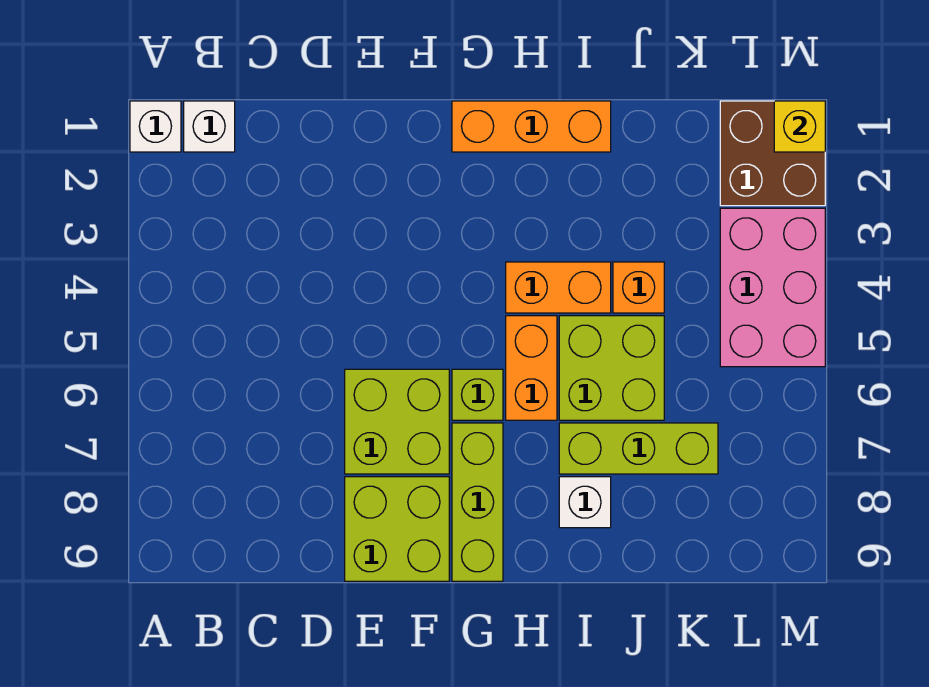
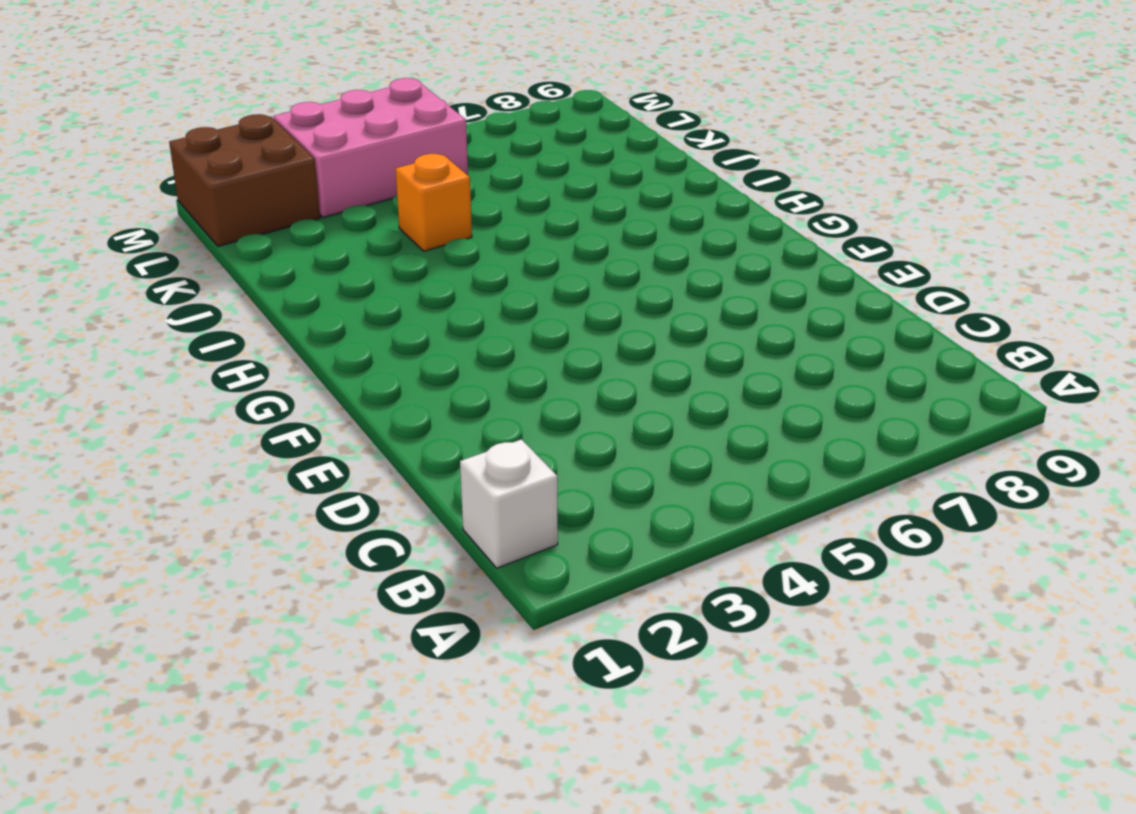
none -> white 1x1 brick [130,101,181,152]
none -> lime 2x2 brick [345,369,449,474]
none -> lime 2x2 brick [345,477,449,581]

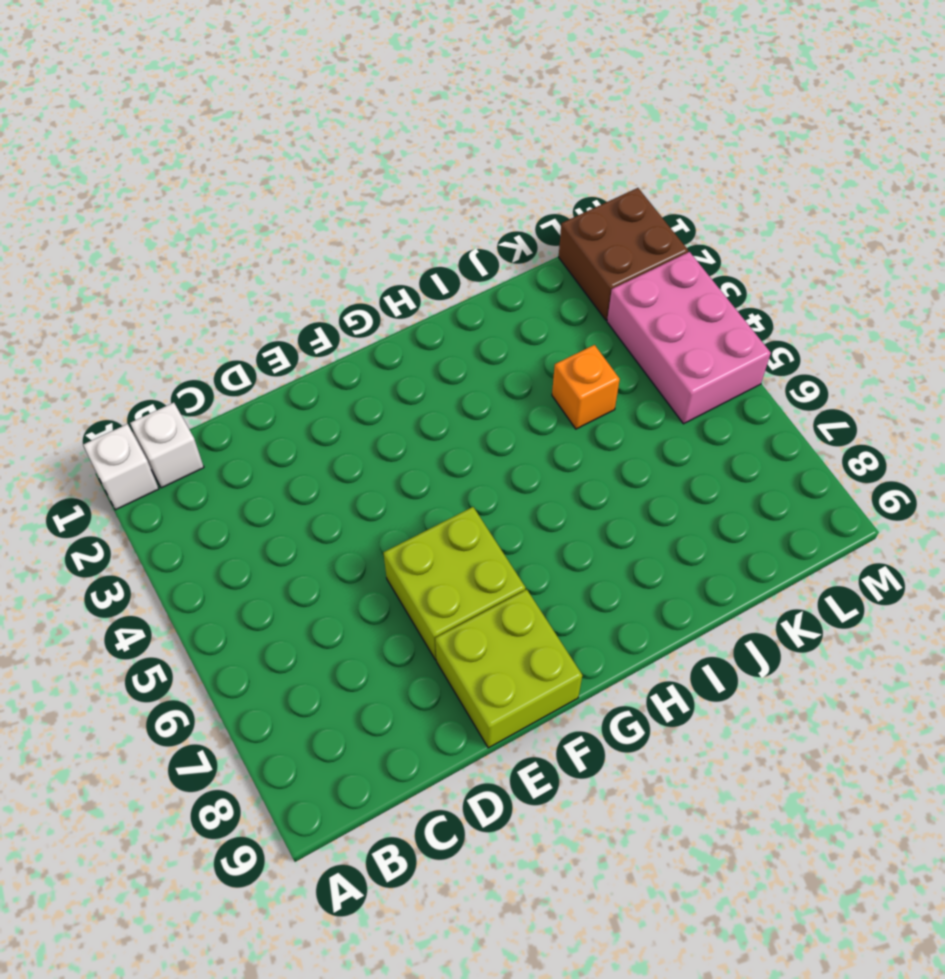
none -> orange 1x3 brick [452,101,611,152]
none -> lime 1x1 brick [452,369,503,420]
none -> lime 1x3 brick [452,423,503,581]

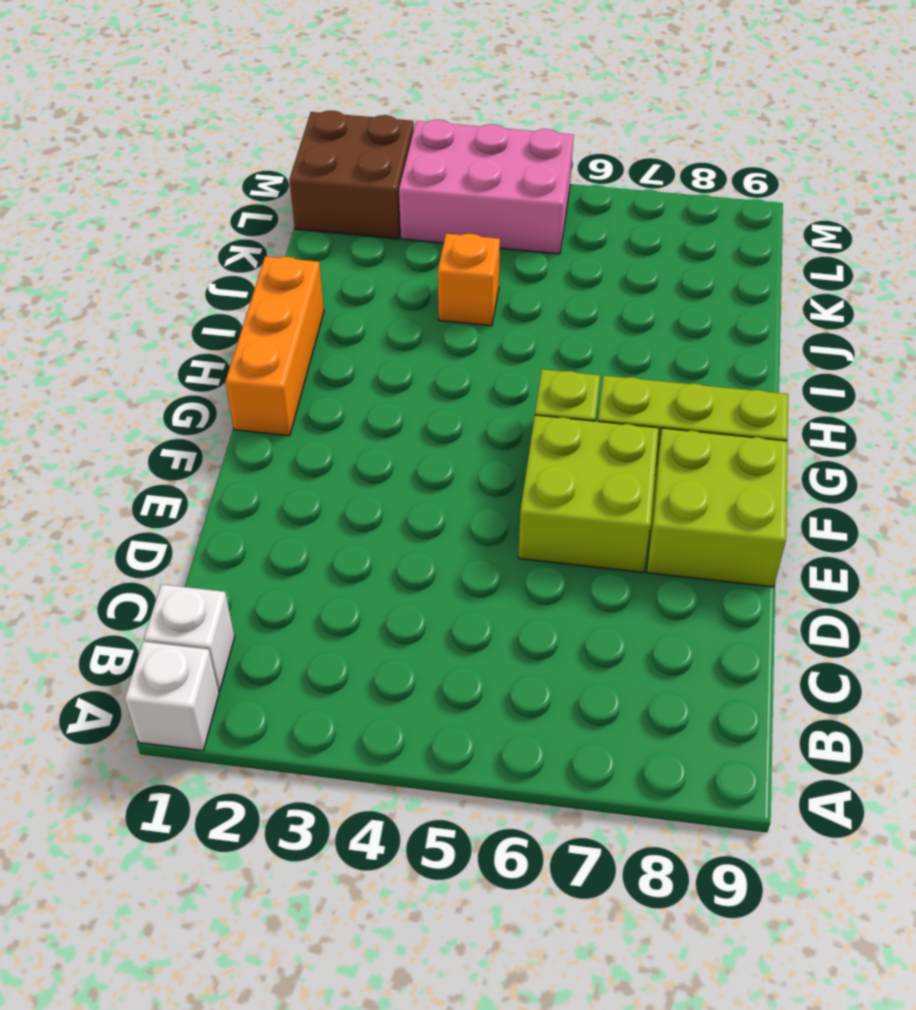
none -> orange 1x2 brick [506,262,611,313]
none -> orange 1x2 brick [506,316,557,420]
none -> lime 2x2 brick [559,316,664,420]

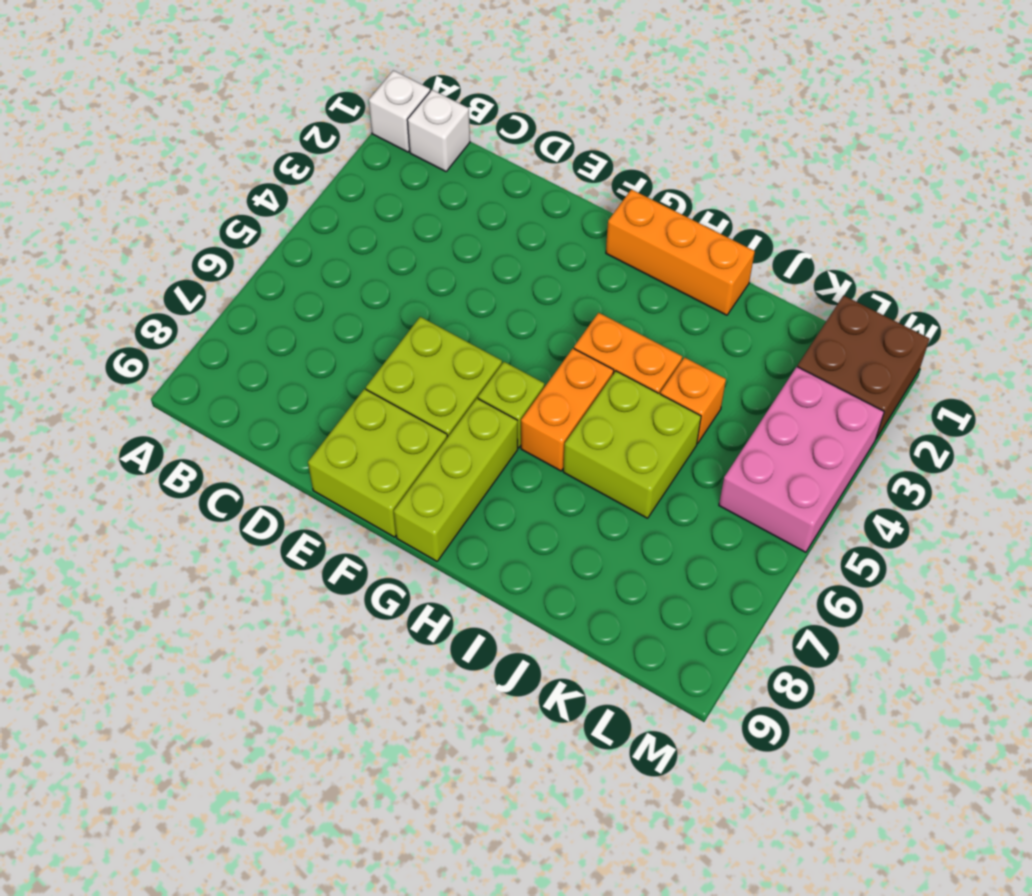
none -> lime 1x3 brick [559,423,718,474]
none -> white 1x1 brick [559,477,611,528]
none -> yellow 1x1 brick [774,101,825,152]

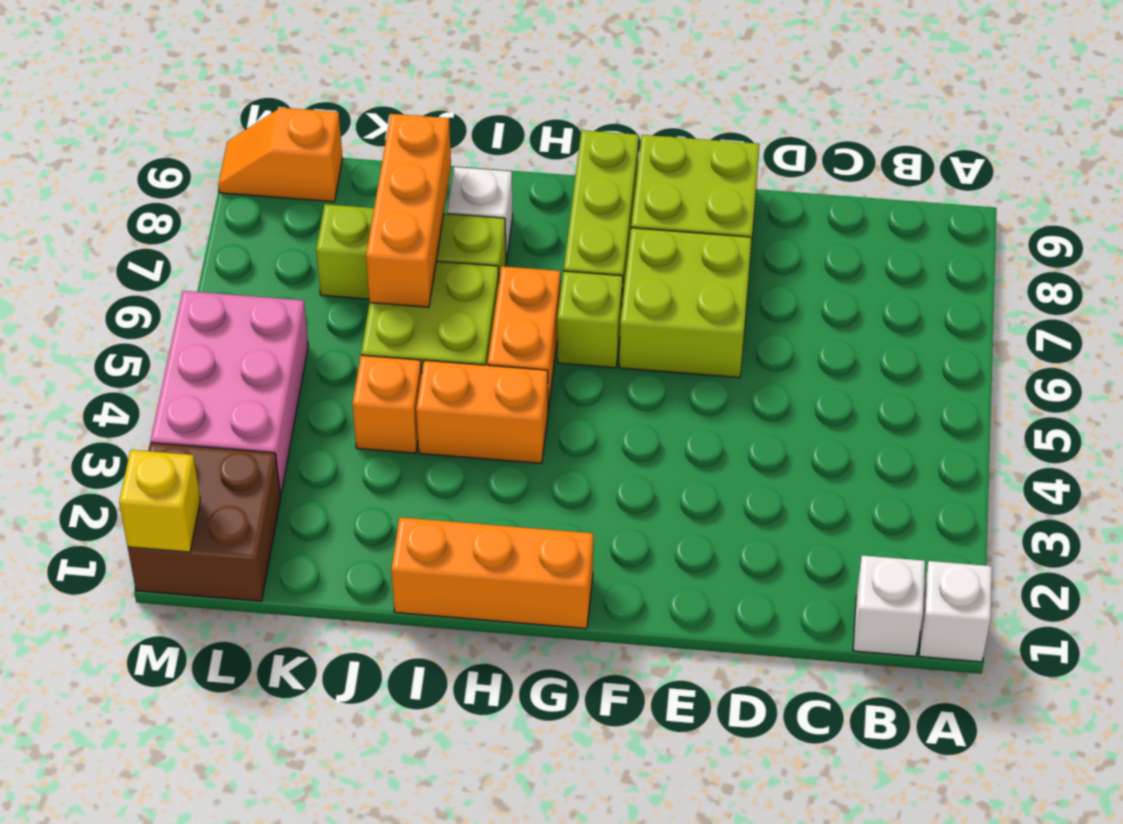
orange 1x3 brick [366,114,451,307] -> none
orange 1x2 slope [218,108,343,202] -> none

